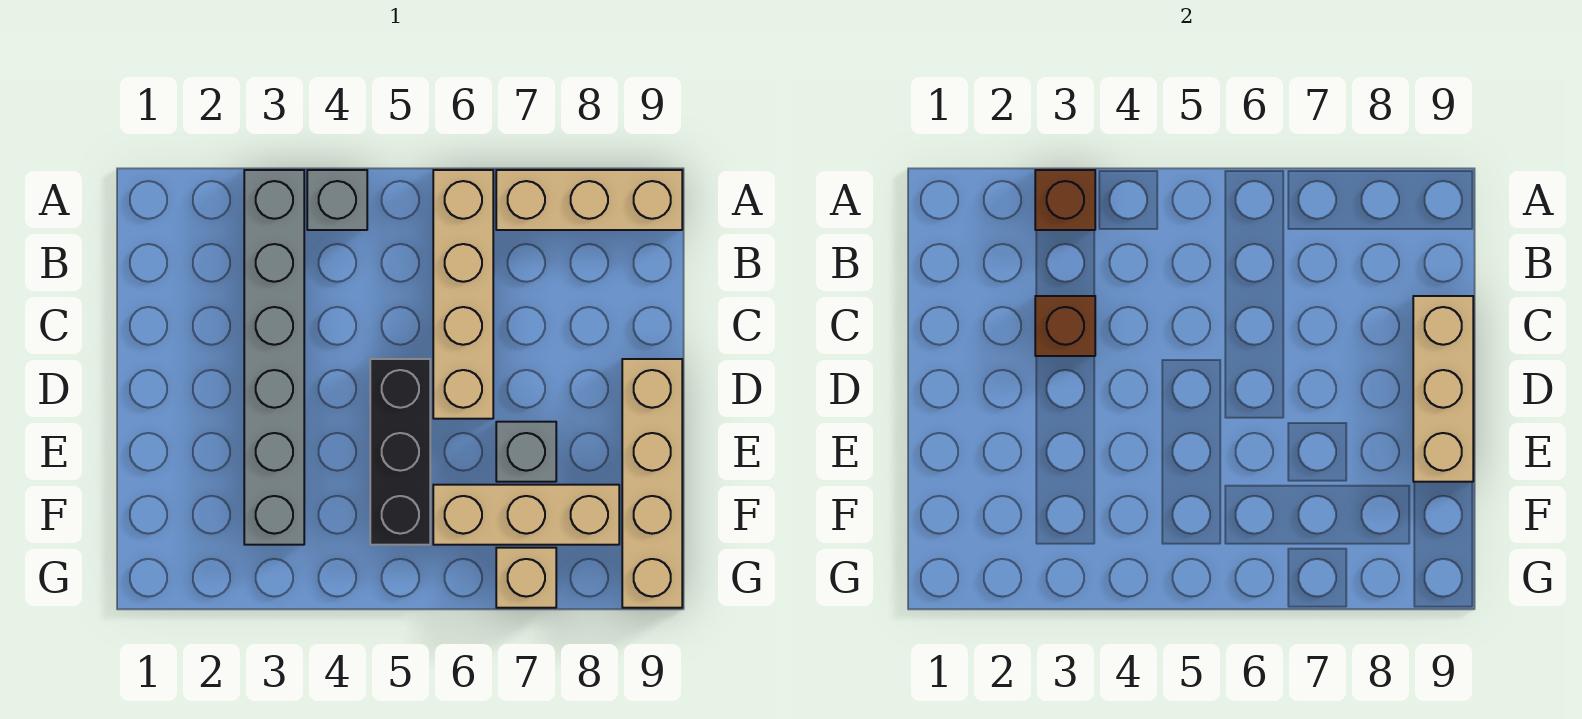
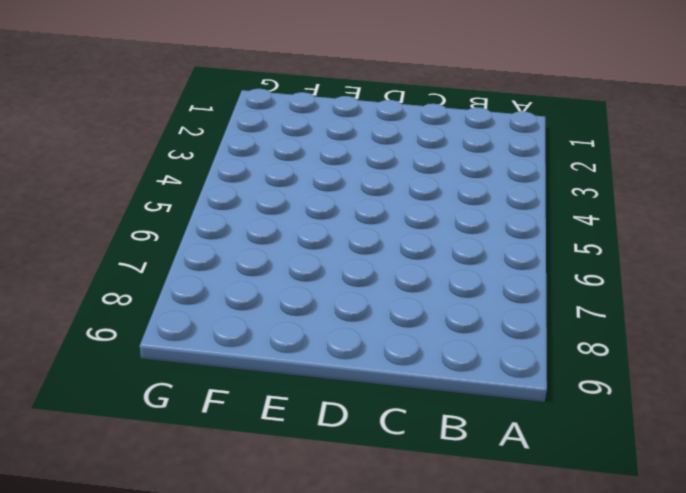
none -> grey 1x6 brick [244,170,304,545]
none -> grey 1x1 brick [307,170,367,230]
none -> tan 1x4 brick [433,170,493,419]

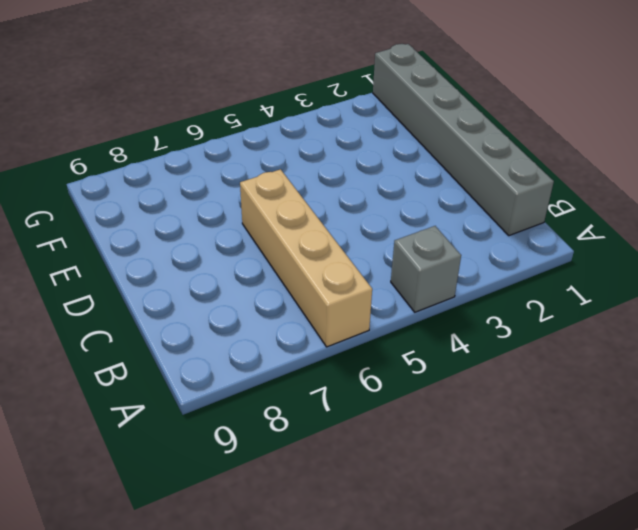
grey 1x6 brick [373,44,554,236] -> grey 1x6 brick moved to [244,170,304,545]
none -> tan 1x3 brick [496,170,682,230]
none -> black 1x3 brick [370,359,430,545]
none -> tan 1x4 brick [622,359,682,608]

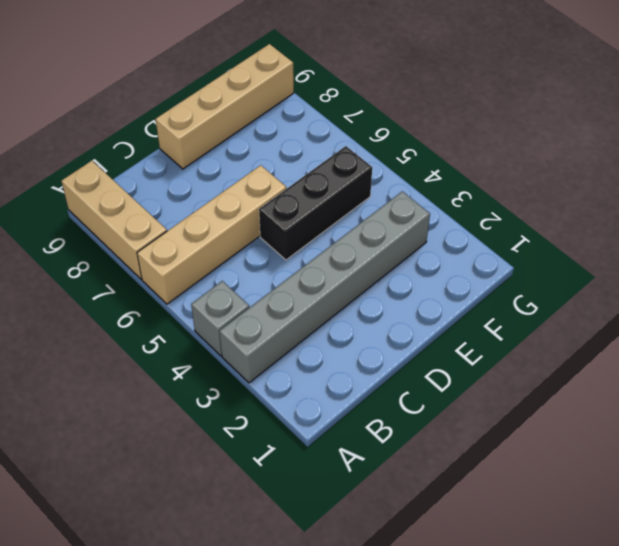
none -> grey 1x1 brick [496,422,556,482]
none -> tan 1x3 brick [433,485,619,545]
none -> tan 1x1 brick [496,548,556,608]

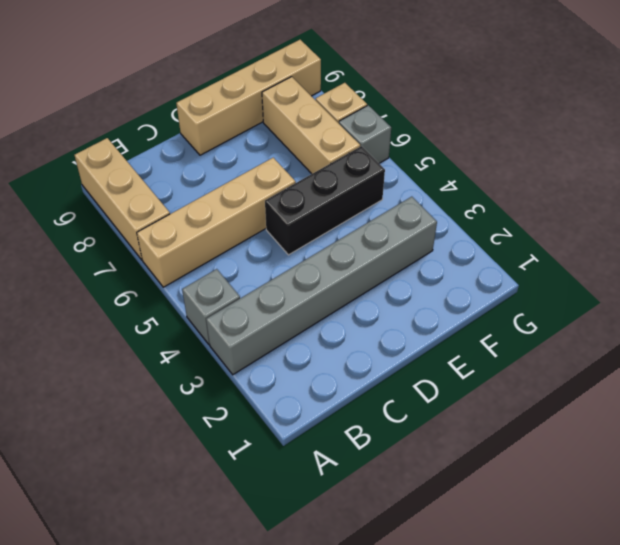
grey 1x1 brick [339,105,391,163] -> grey 1x1 brick moved to [496,422,556,482]
none -> brown 1x1 brick [1035,170,1095,230]
none -> brown 1x1 brick [1035,296,1095,356]
none -> tan 1x3 brick [1413,296,1473,482]

